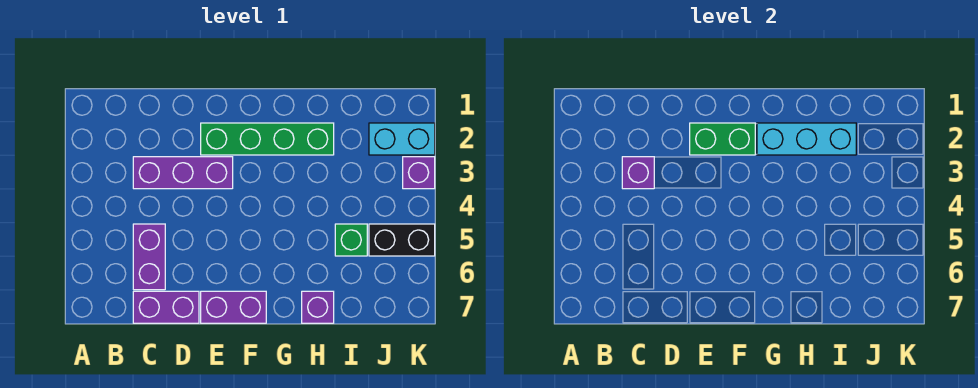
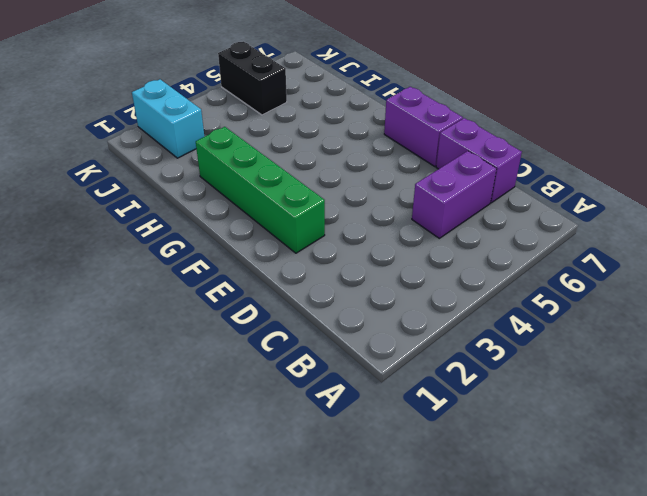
none -> purple 1x3 brick [133,157,233,189]
none -> purple 1x1 brick [302,291,334,323]
none -> green 1x1 brick [335,224,367,256]

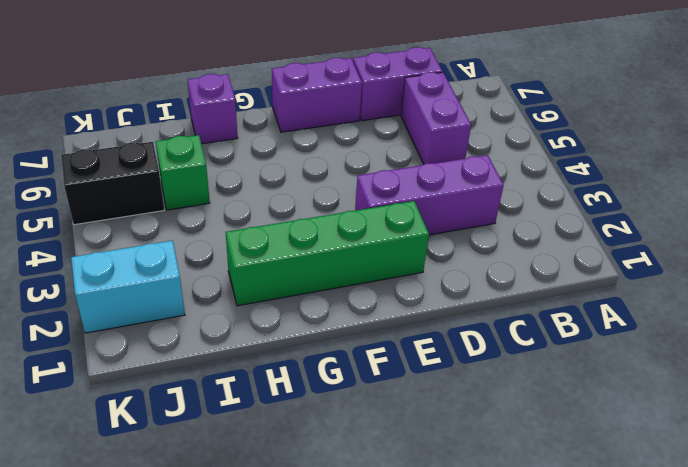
none -> purple 1x1 brick [403,157,435,189]
none -> purple 1x1 brick [622,157,654,189]
none -> green 1x2 brick [690,123,755,155]

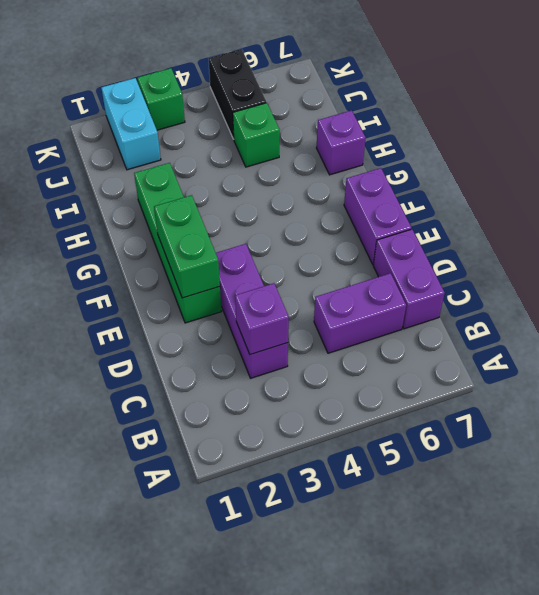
green 1x1 brick [138,68,185,130] -> purple 1x1 brick [403,157,435,189]
none -> cyan 1x3 brick [757,123,856,155]

